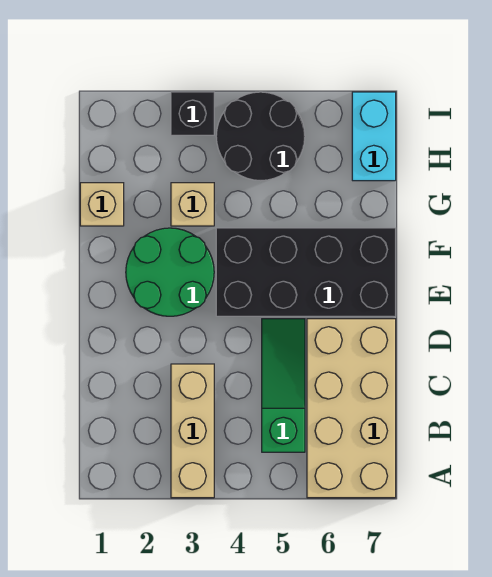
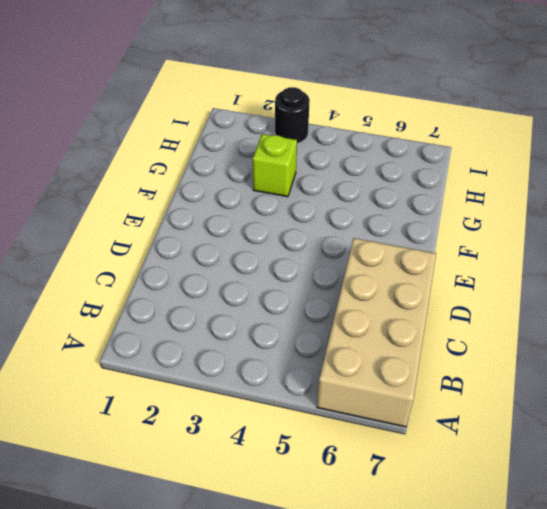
lime 1x1 brick [253,134,297,197] -> tan 1x1 brick [171,183,214,226]
black 1x1 round brick [275,87,310,143] -> black 1x1 brick [171,92,214,135]
none -> tan 1x3 brick [171,364,214,498]
none -> green 1x3 slope [262,319,305,452]

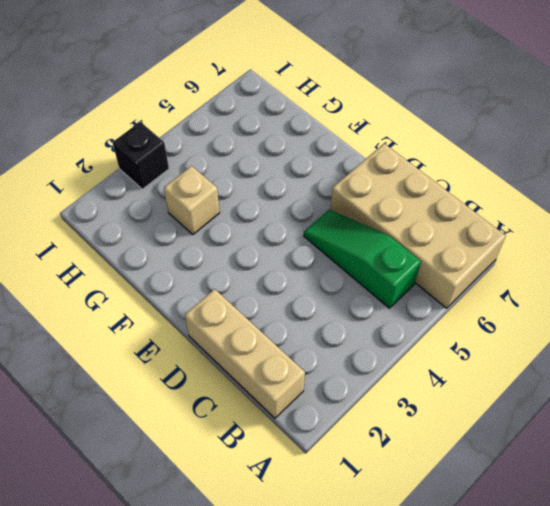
tan 1x3 brick [185,289,305,418] -> tan 1x3 brick moved to [171,364,214,498]
none -> green 2x2 round brick [126,228,214,316]
none -> black 2x4 brick [216,228,396,316]

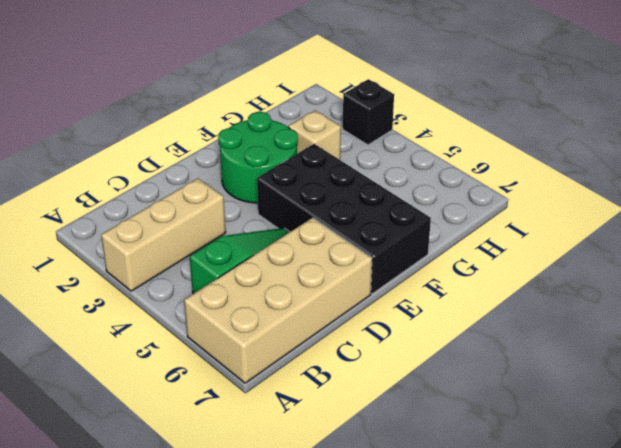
none -> tan 1x1 brick [80,183,124,226]
none -> black 2x2 round brick [216,92,305,181]

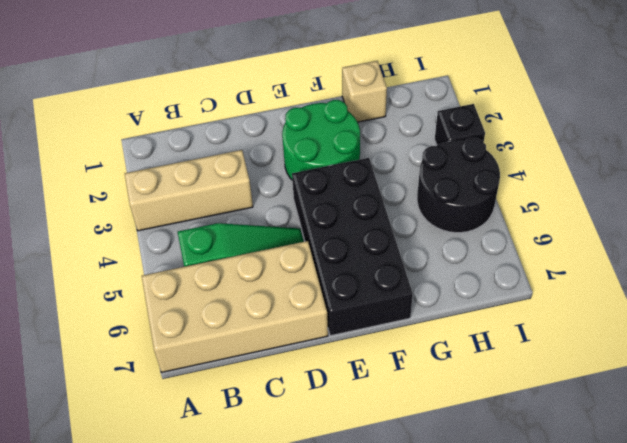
none -> tan 1x1 brick [171,183,214,226]
none -> cyan 1x2 brick [352,92,396,181]

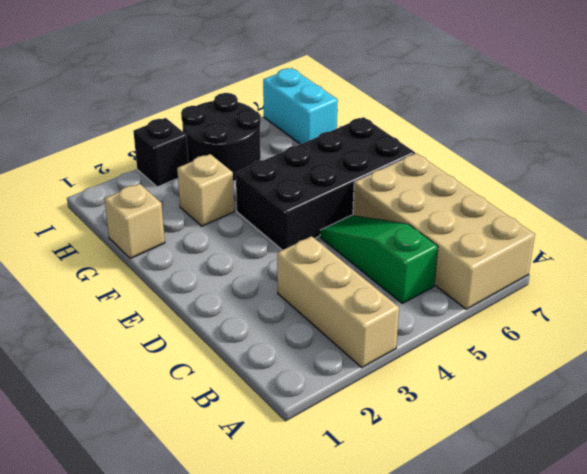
none -> green 2x2 round brick [126,228,214,316]

